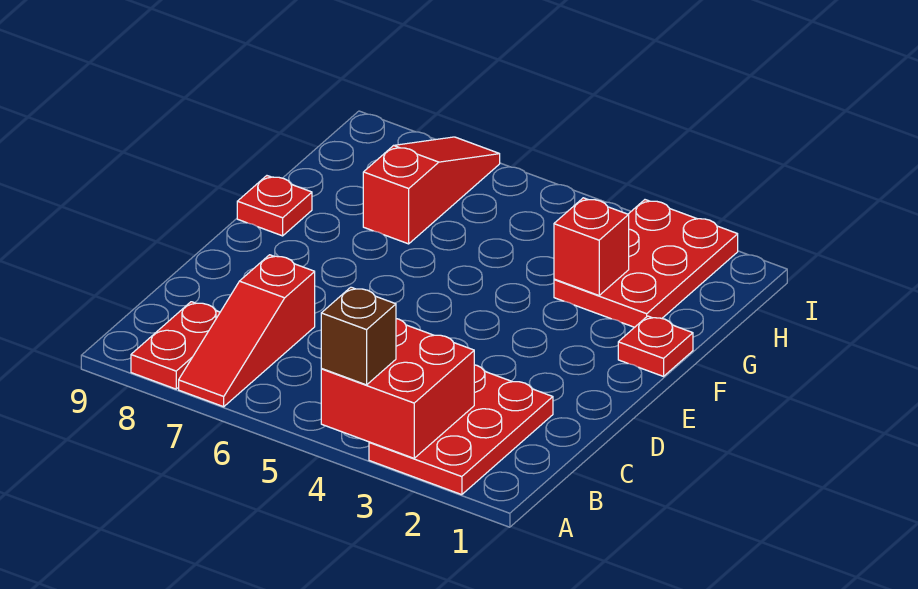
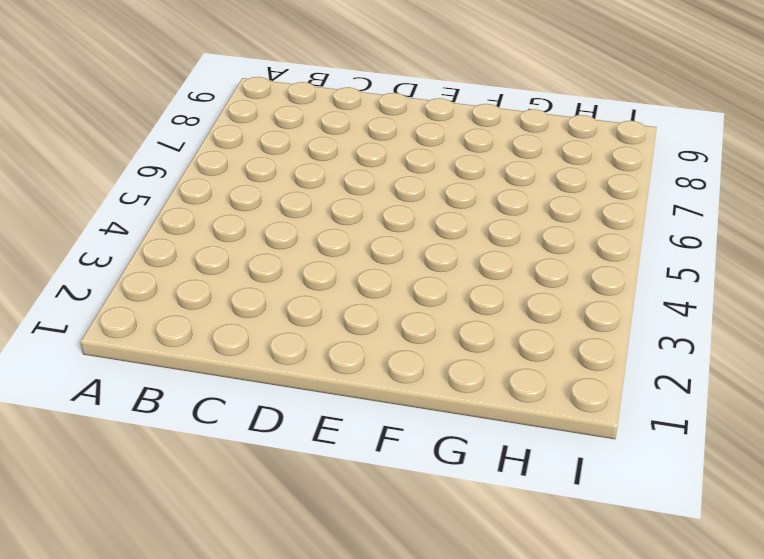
none -> red 2x3 plate [369,365,553,495]
none -> red 1x3 slope [179,255,315,407]

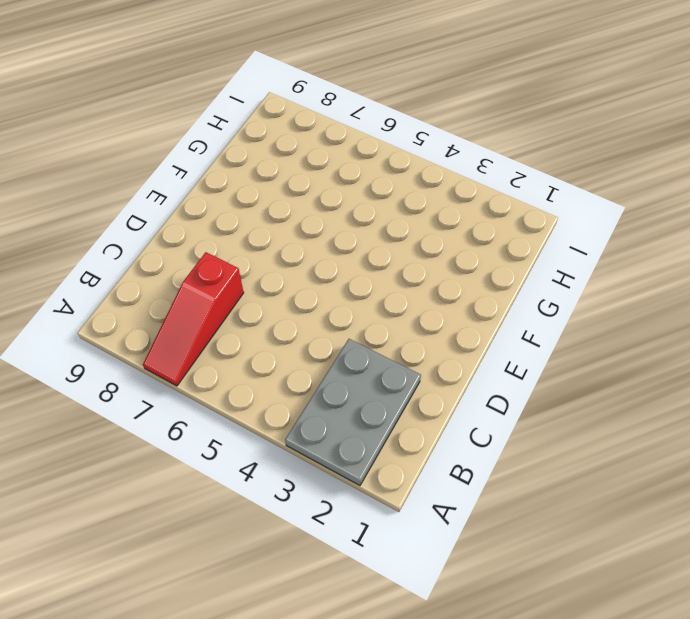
grey 2x3 plate [285,339,421,485] -> red 2x3 plate [369,365,553,495]
none -> red 1x2 plate [131,302,220,389]
none -> red 1x1 plate [618,316,693,376]

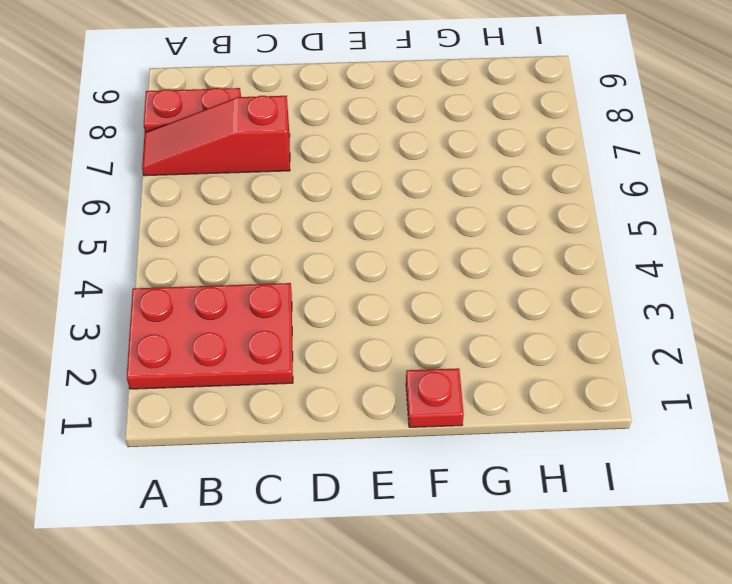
none -> red 1x1 plate [237,176,312,236]
none -> red 2x3 plate [554,200,738,327]

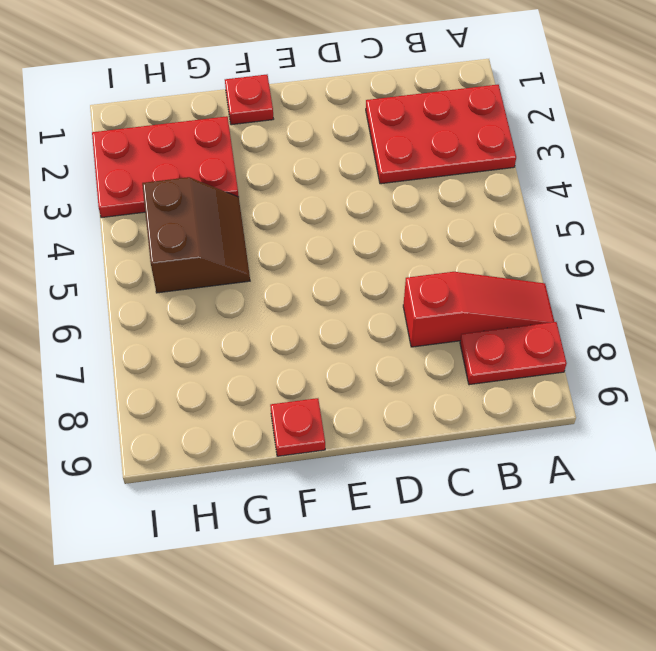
brown 2x2 slope [142,177,250,293] -> none
none -> red 1x3 slope [363,137,500,244]
none -> red 2x2 brick [321,319,474,458]

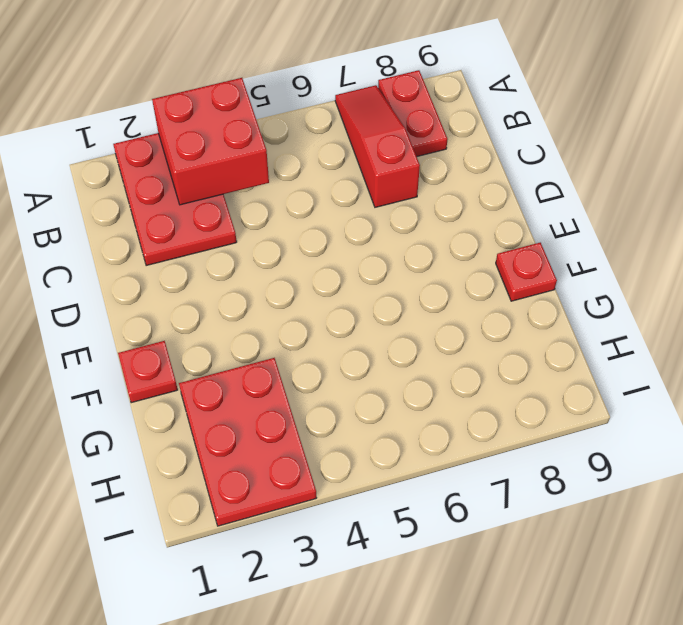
none -> red 1x3 slope [363,137,500,244]
none -> red 1x1 brick [554,198,629,295]

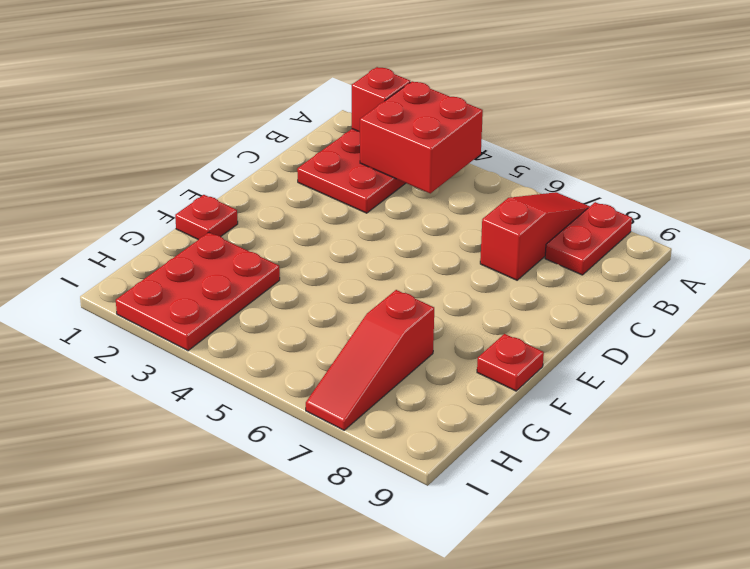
red 1x1 brick [352,67,410,132] -> red 1x1 brick moved to [554,198,629,295]
none -> brown 1x1 brick [321,287,396,385]

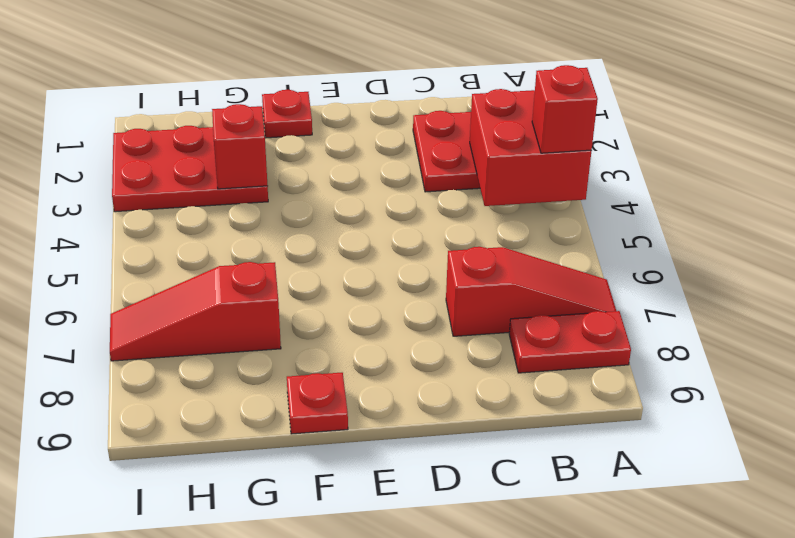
red 1x1 brick [532,65,598,153] -> brown 1x1 brick [321,287,396,385]

